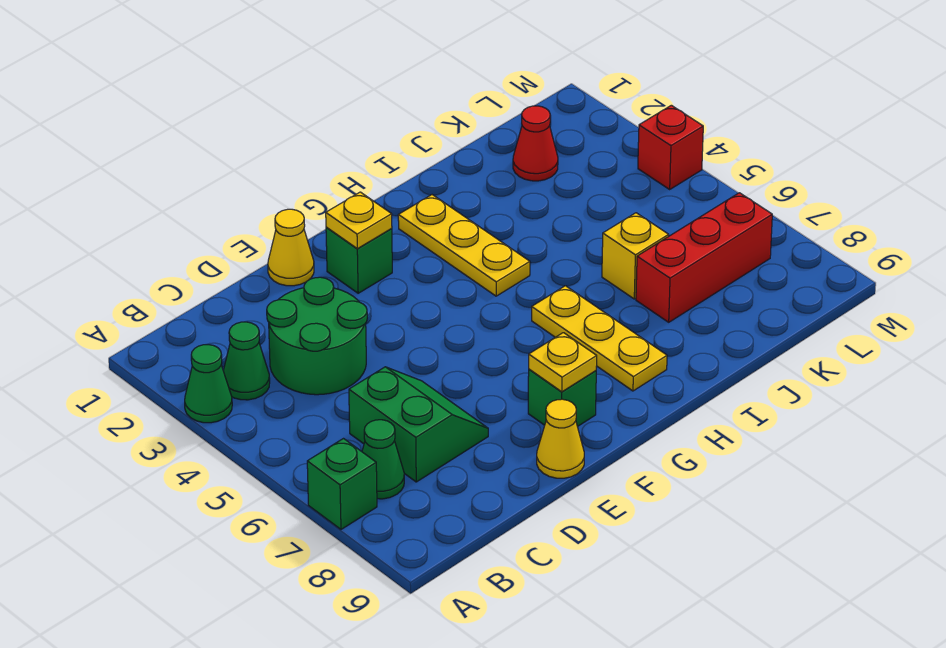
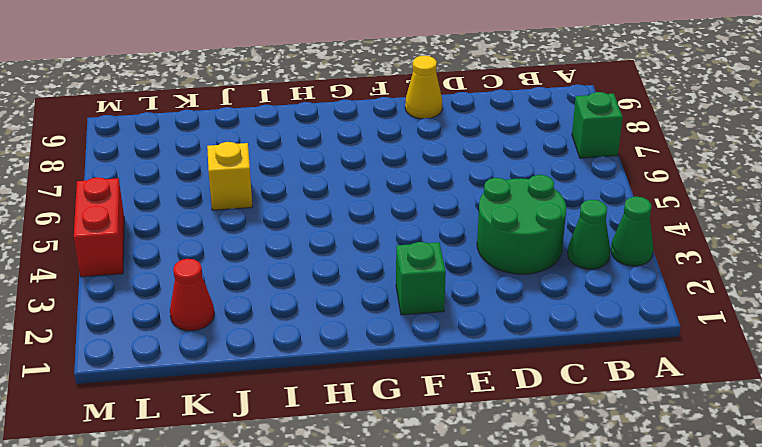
red 1x2 brick [74,177,124,277] -> red 1x1 brick [638,105,703,189]
none -> green 1x1 cone [362,420,404,499]
none -> green 2x2 slope [349,367,488,482]
none -> yellow 1x1 cone [268,209,314,286]

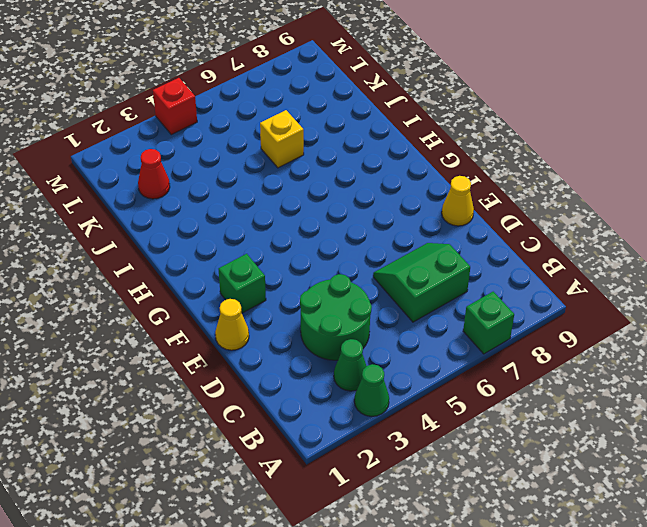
none -> green 1x1 cone [362,420,404,499]
none -> green 1x1 brick [528,369,596,427]
none -> yellow 1x3 plate [398,195,530,296]

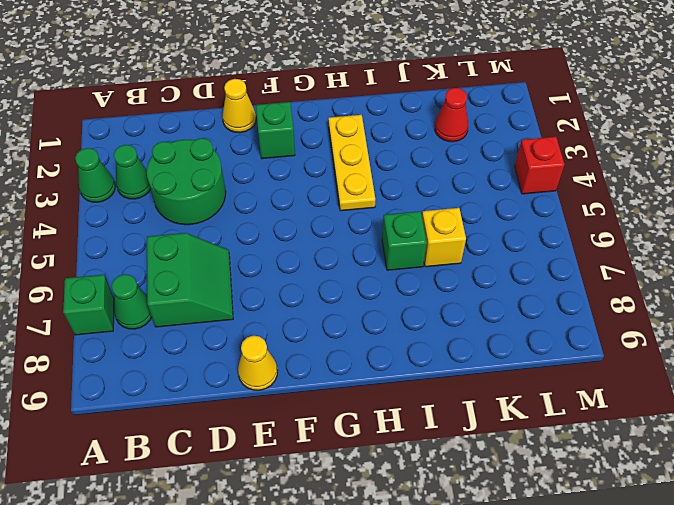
green 1x1 brick [382,211,427,270] -> green 1x1 brick moved to [528,369,596,427]
none -> yellow 1x3 plate [532,286,667,391]
none -> red 1x3 brick [636,193,772,322]
none -> yellow 1x1 plate [326,192,392,249]

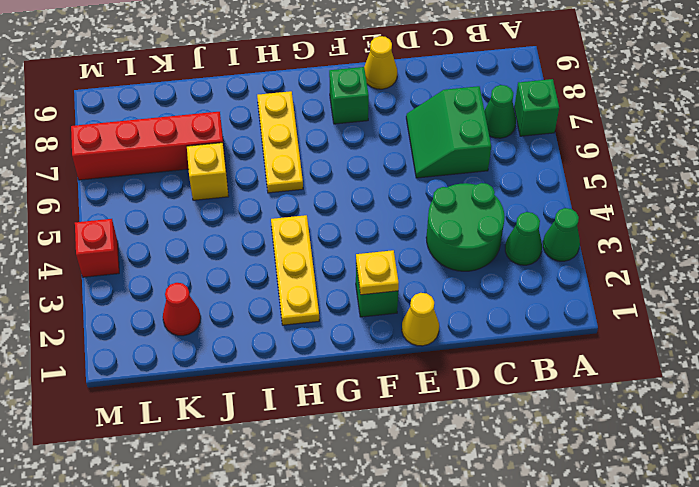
red 1x4 brick [71,112,225,180] -> red 1x3 brick [636,193,772,322]
none -> yellow 1x1 plate [529,333,597,392]

